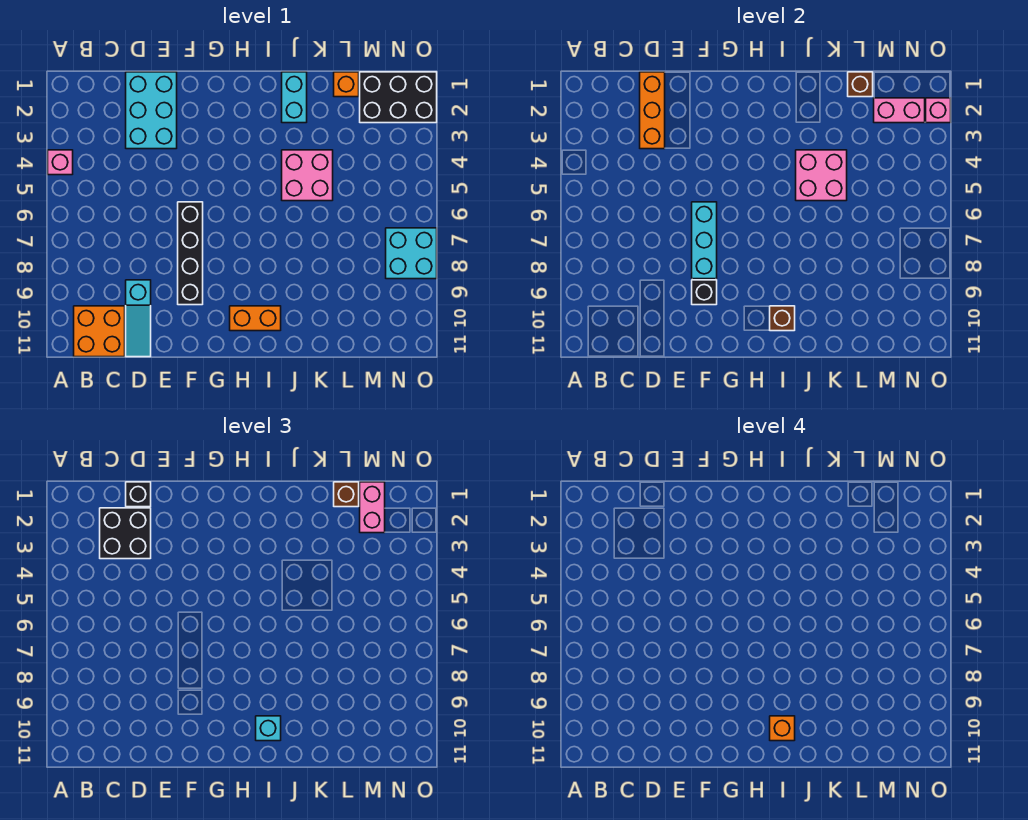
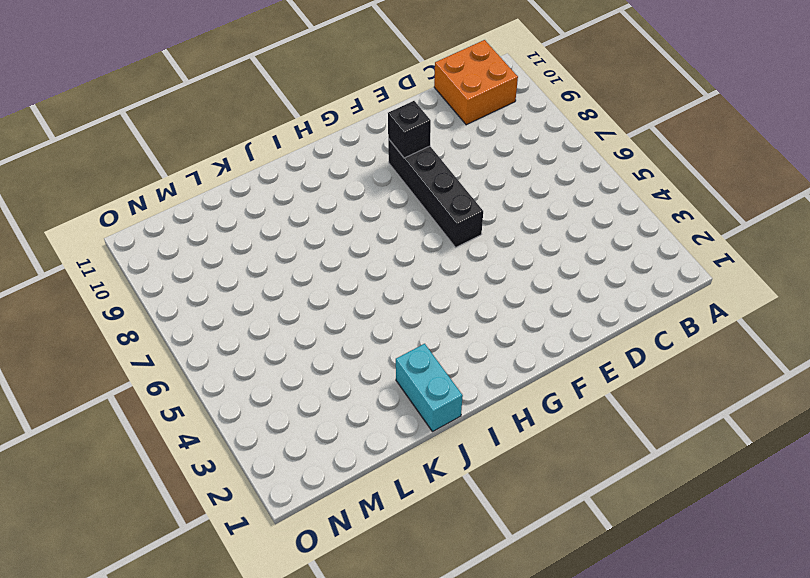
none -> pink 1x1 brick [48,150,73,175]
none -> cyan 2x3 brick [126,72,177,149]
none -> cyan 1x3 slope [126,280,151,357]

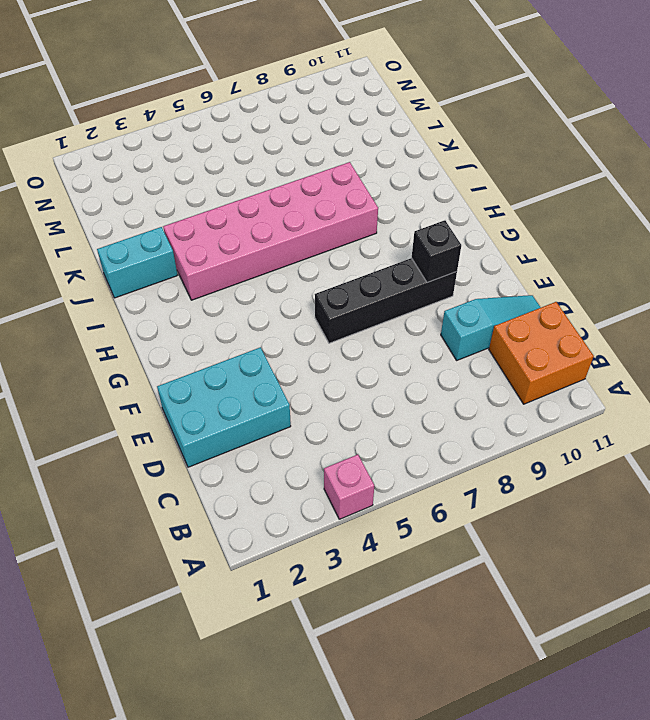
pink 2x6 brick [163,162,378,300] -> pink 2x2 brick [282,150,333,201]
none -> orange 1x2 brick [230,306,281,331]
none -> orange 1x1 brick [334,72,359,97]
none -> black 2x3 brick [360,72,437,123]

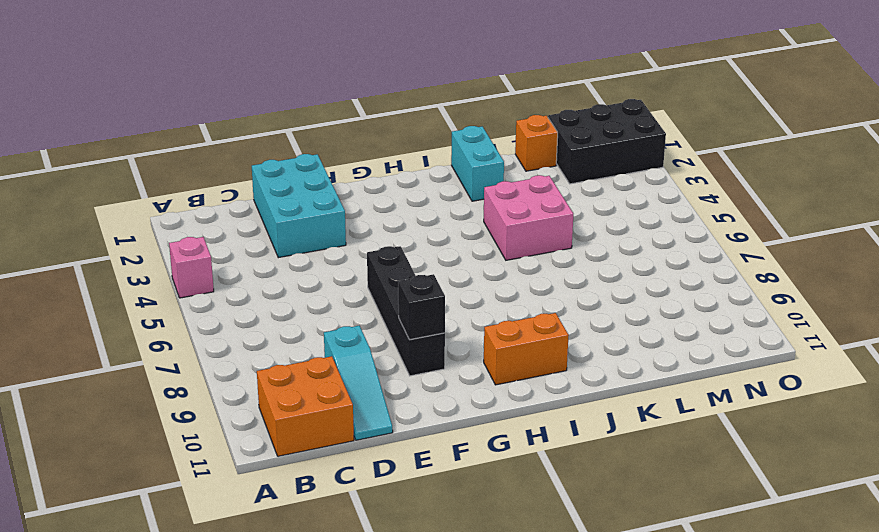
none -> cyan 2x2 brick [386,228,437,279]
none -> orange 1x3 brick [640,72,665,149]
none -> cyan 1x3 brick [692,202,717,279]

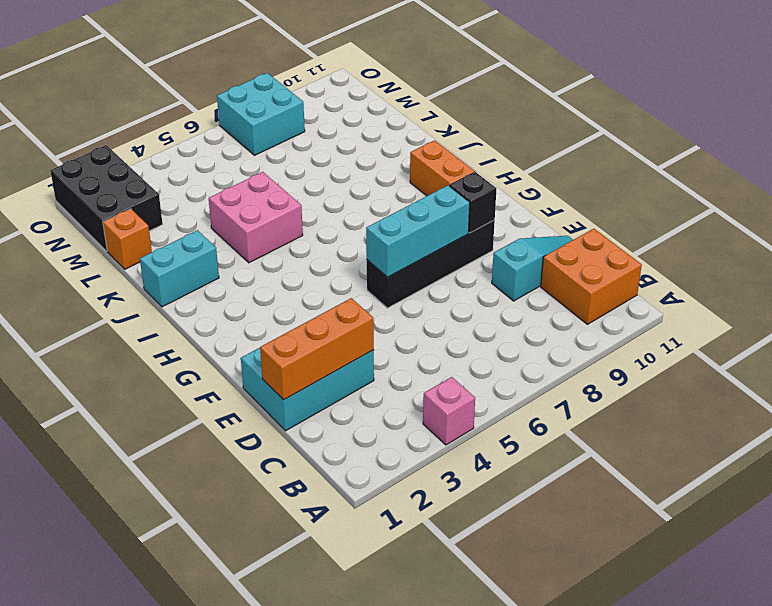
none -> brown 1x1 brick [770,306,795,331]
none -> pink 2x2 brick [796,150,847,201]
none -> brown 1x1 brick [848,72,873,97]

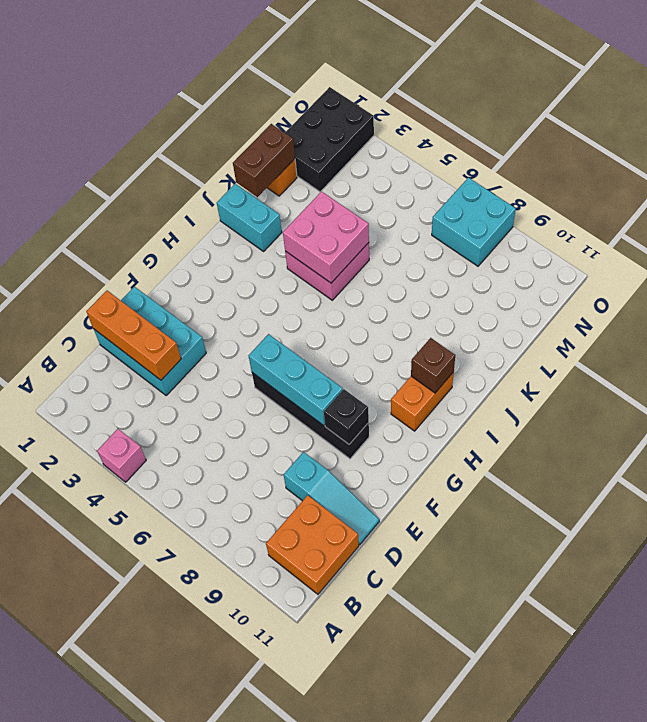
brown 1x2 brick [233,124,295,197] -> brown 1x1 brick [848,72,873,97]
none -> pink 1x2 brick [874,98,925,123]
none -> pink 1x1 brick [926,98,951,123]
none -> black 2x2 brick [100,508,151,559]

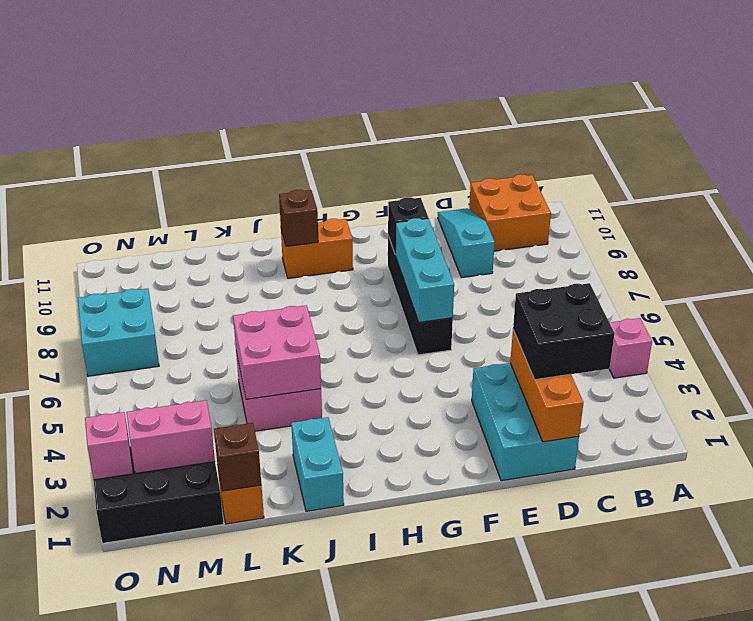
none -> black 1x1 brick [126,482,151,507]
none -> cyan 1x1 brick [256,716,281,741]
none -> brown 1x1 brick [334,482,359,507]

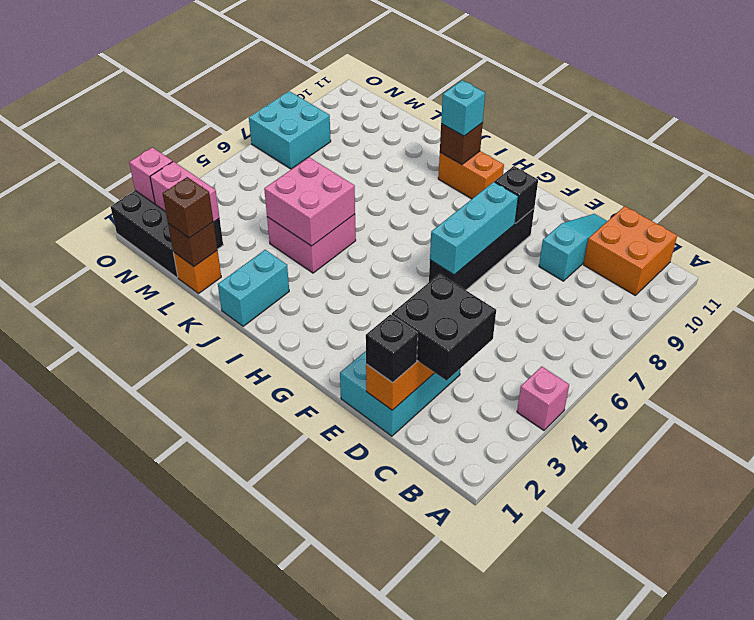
none -> pink 1x2 brick [360,482,385,533]
none -> orange 1x1 brick [770,716,795,741]

